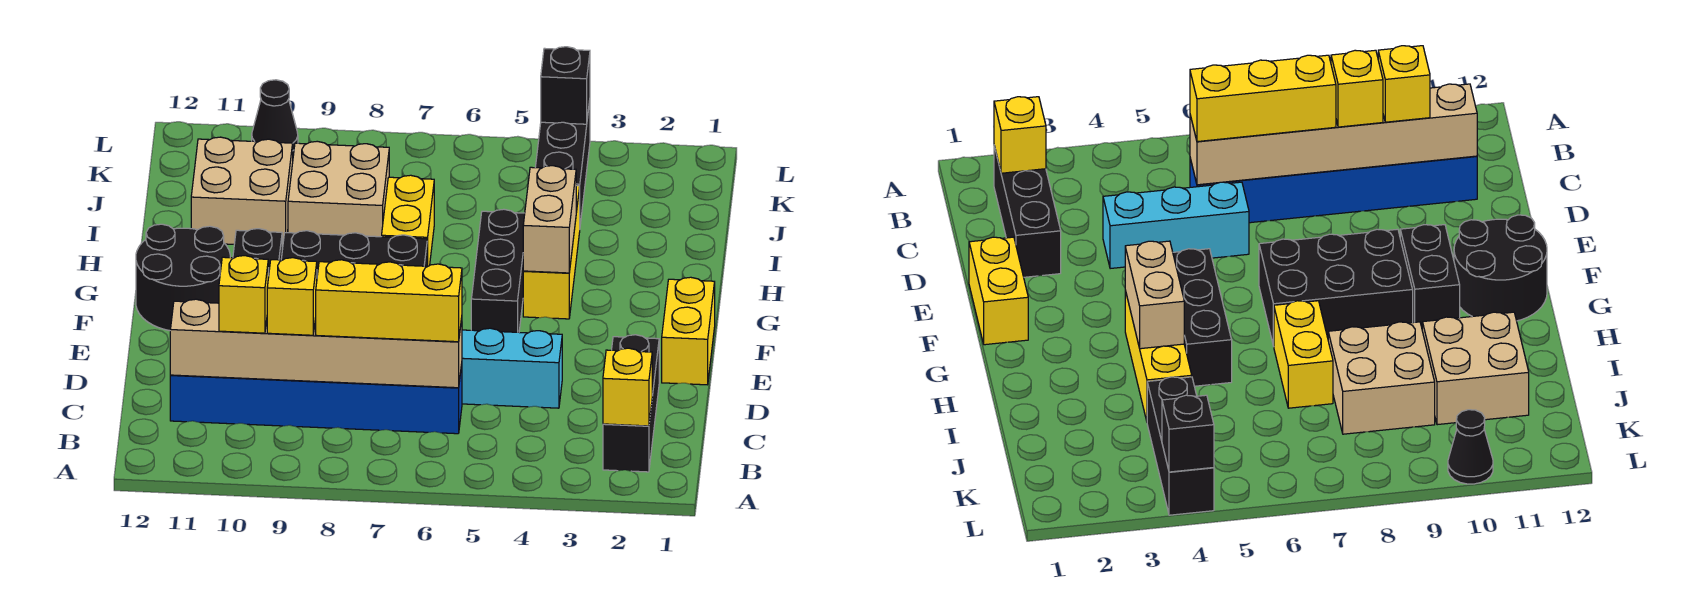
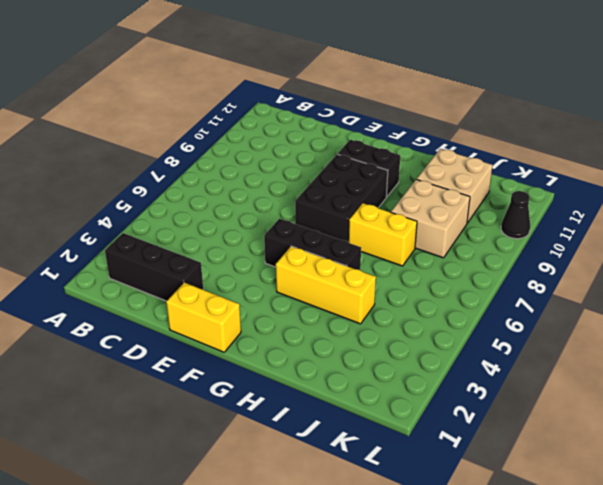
none -> blue 1x6 brick [170,364,462,434]
none -> cyan 1x3 brick [462,328,562,408]
none -> black 2x2 round brick [136,224,230,331]

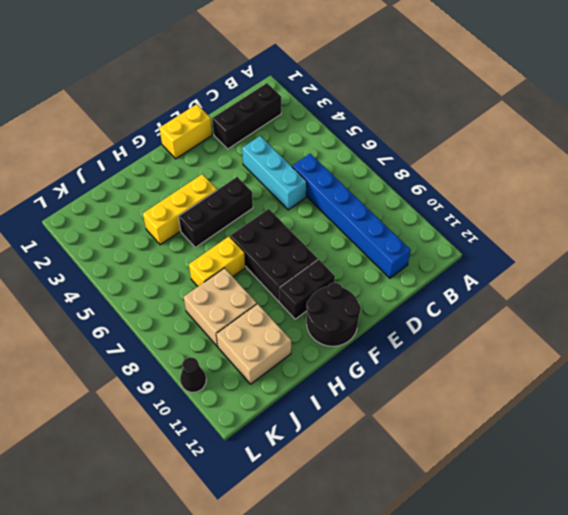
none -> black 1x3 brick [535,101,590,224]
none -> yellow 1x1 brick [603,348,652,426]
none -> tan 1x6 brick [170,299,462,388]

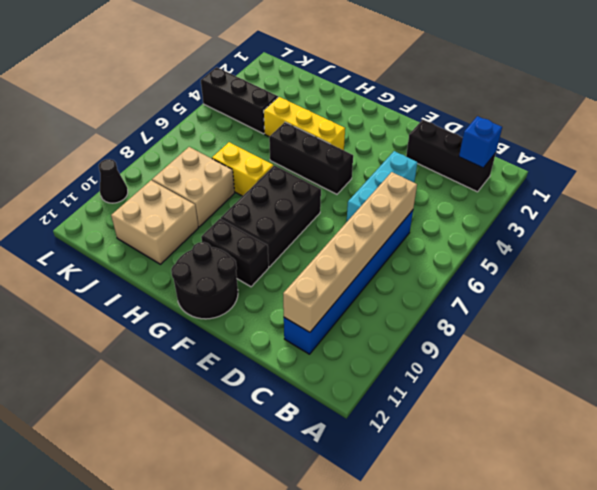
blue 1x1 brick [459,116,502,168] -> yellow 1x1 brick [603,348,652,426]
none -> yellow 1x2 brick [662,277,715,385]
none -> tan 1x2 brick [523,166,576,273]
none -> black 1x1 brick [541,47,590,124]

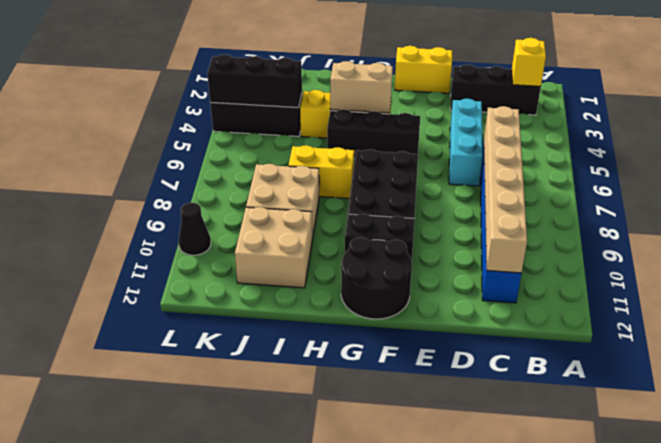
black 1x3 brick [207,54,302,108] -> black 1x1 brick [541,47,590,124]
none -> yellow 1x3 brick [316,260,462,342]
none -> yellow 1x1 brick [267,258,317,335]
none -> yellow 1x1 brick [219,256,268,333]

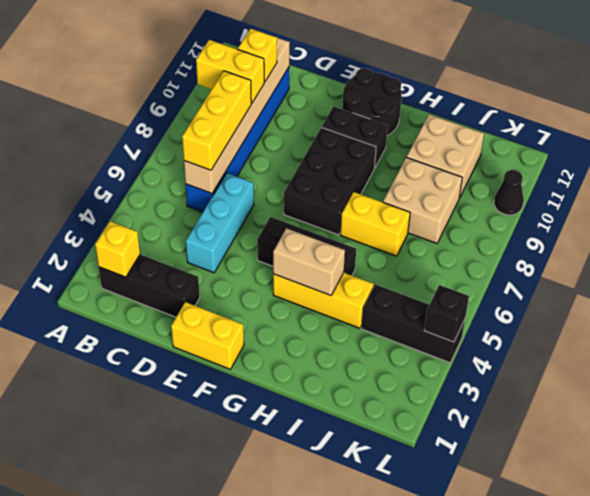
yellow 1x2 brick [196,40,264,103] -> yellow 1x1 brick [267,258,317,335]

